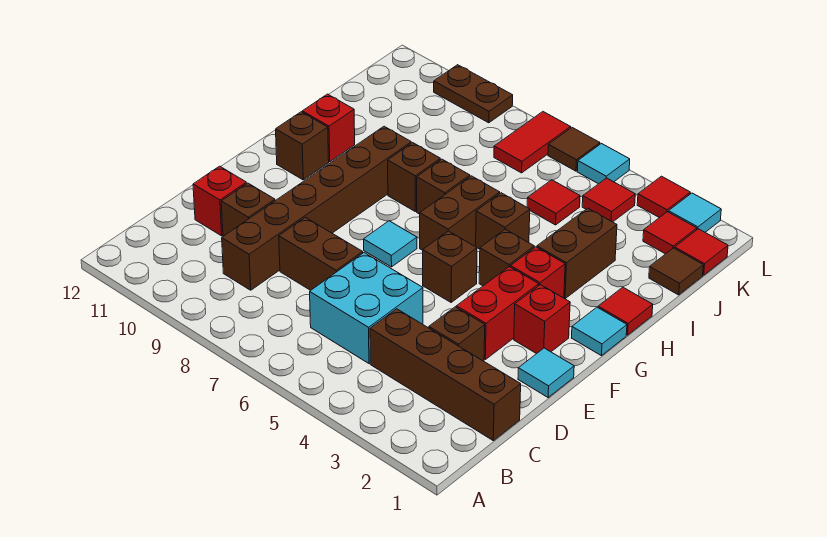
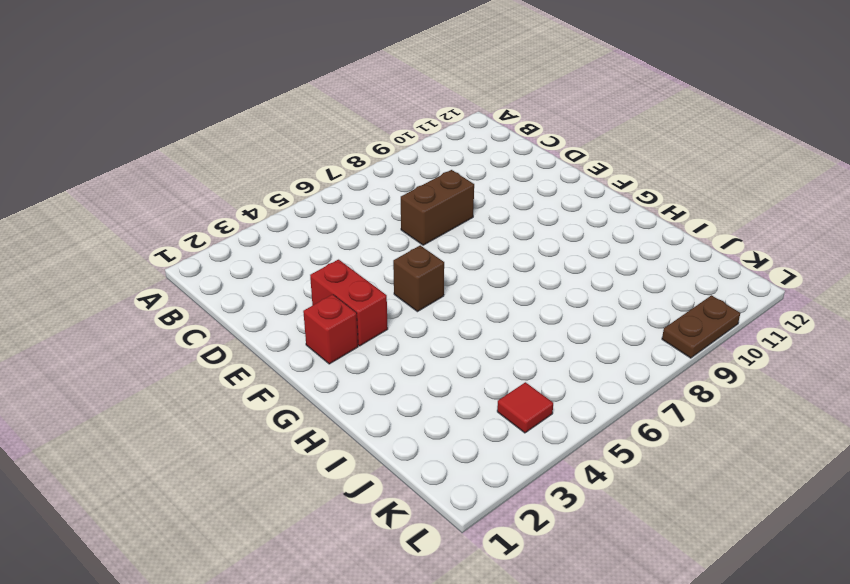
none -> brown 1x4 brick [370,309,521,441]
none -> cyan 2x2 brick [310,253,423,363]
none -> brown 1x6 brick [222,126,411,290]
none -> brown 1x1 brick [429,307,485,361]

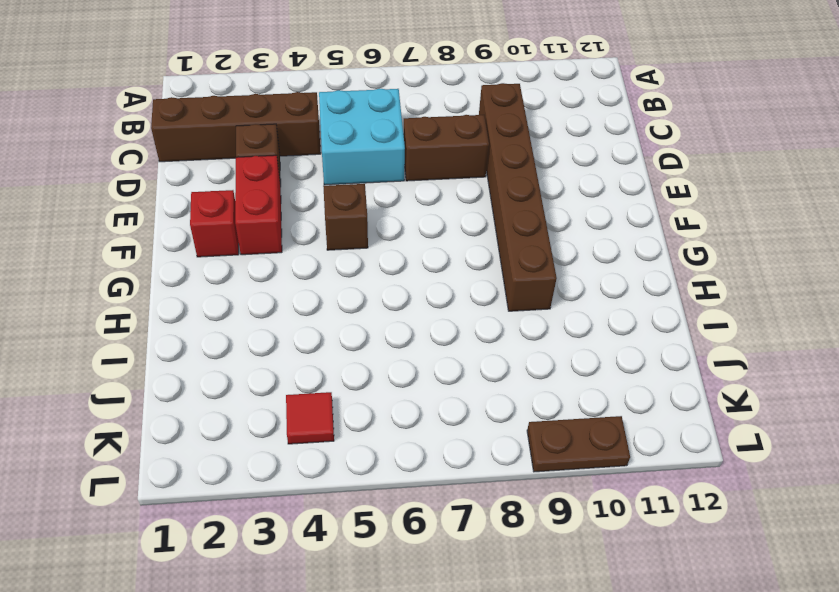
none -> brown 1x1 brick [221,183,275,236]
none -> red 1x1 brick [193,166,247,236]
none -> cyan 1x1 tile [518,348,574,397]
none -> cyan 1x1 tile [364,221,417,267]

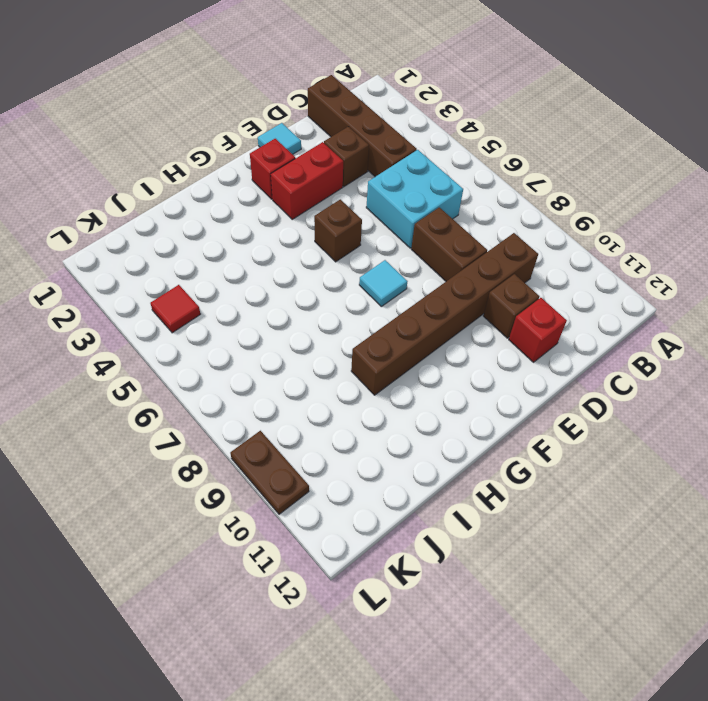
none -> cyan 1x1 tile [572,307,627,356]
none -> red 1x1 brick [511,247,565,298]
none -> brown 1x1 brick [479,229,534,286]
none -> brown 1x2 brick [420,176,500,250]

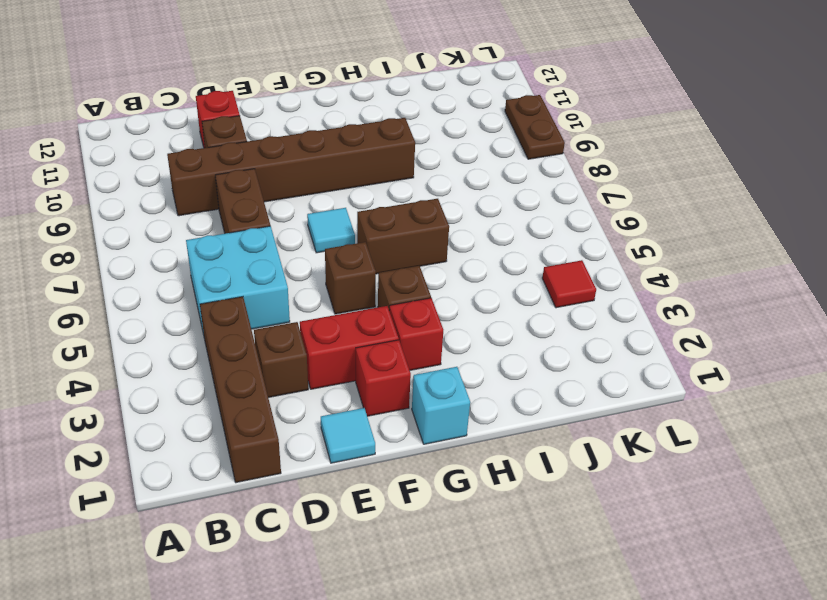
cyan 1x1 brick [412,367,470,444] -> cyan 1x1 tile [572,307,627,356]
none -> brown 1x1 brick [276,112,329,180]
none -> red 1x1 tile [598,287,653,335]
none -> brown 1x2 brick [537,208,617,299]
none -> brown 1x1 brick [476,193,530,249]

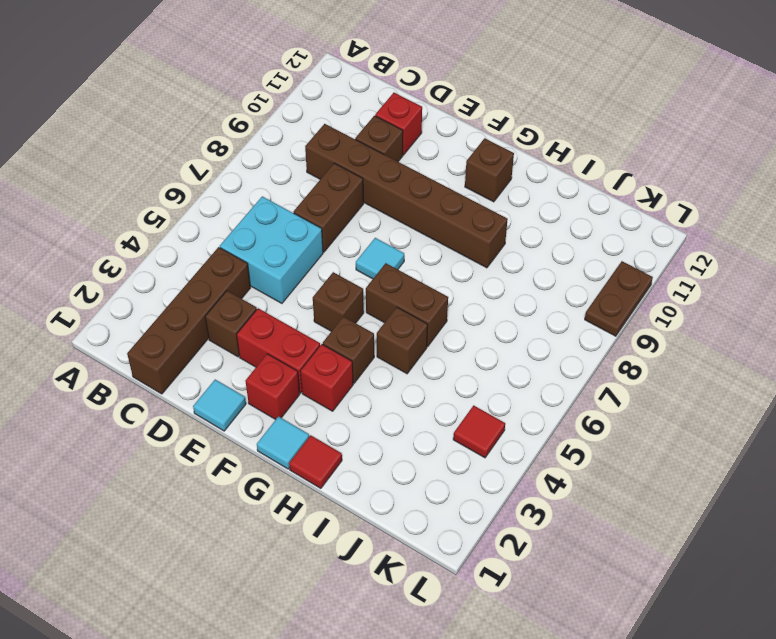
none -> brown 1x2 brick [537,208,617,299]
none -> brown 1x1 brick [417,159,470,214]
none -> brown 1x1 brick [388,143,440,211]
none -> red 1x1 brick [302,94,355,162]

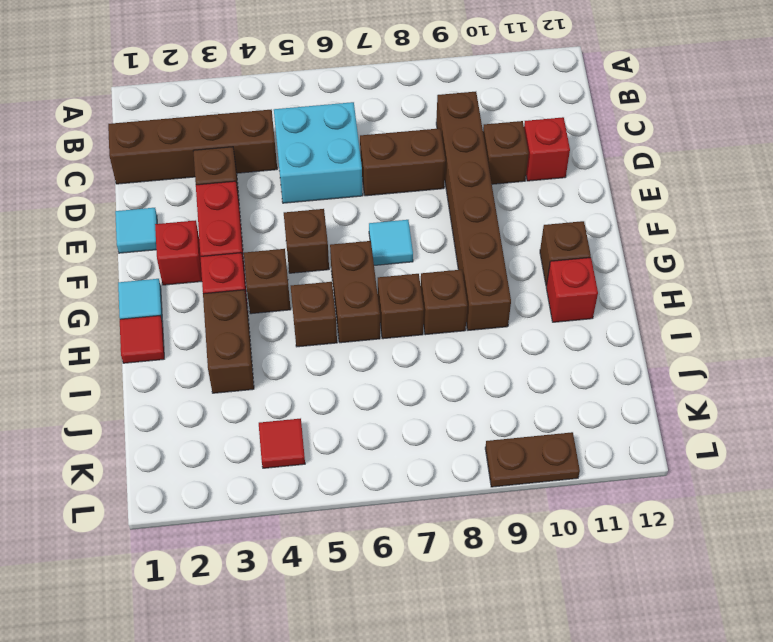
none -> brown 1x1 tile [649,248,703,295]
none -> red 1x1 tile [527,180,580,225]
none -> red 1x1 tile [675,229,728,275]
none -> red 1x1 tile [643,212,697,254]

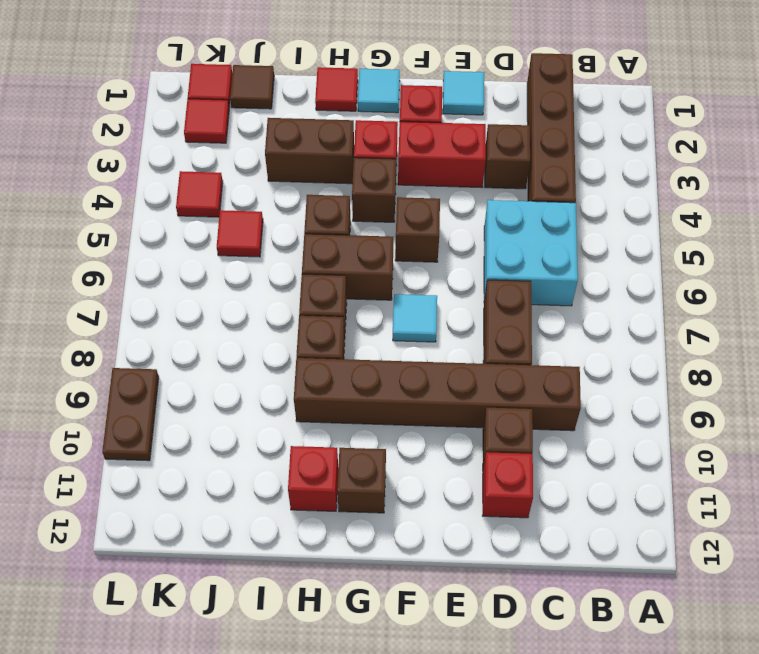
none -> red 1x2 tile [494,112,571,173]
none -> cyan 1x1 tile [669,193,721,232]
none -> red 1x1 tile [637,176,690,218]
none -> cyan 1x1 tile [577,144,630,184]

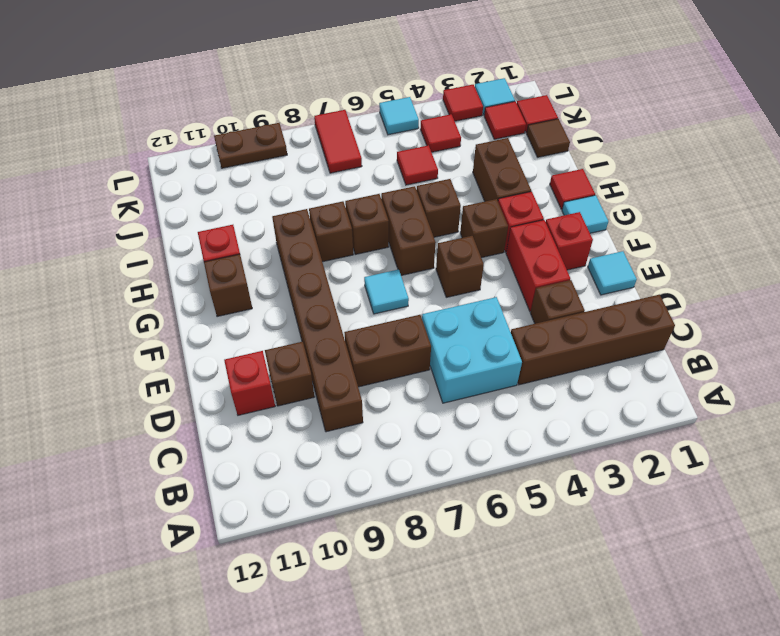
none -> brown 1x1 tile [548,128,600,171]

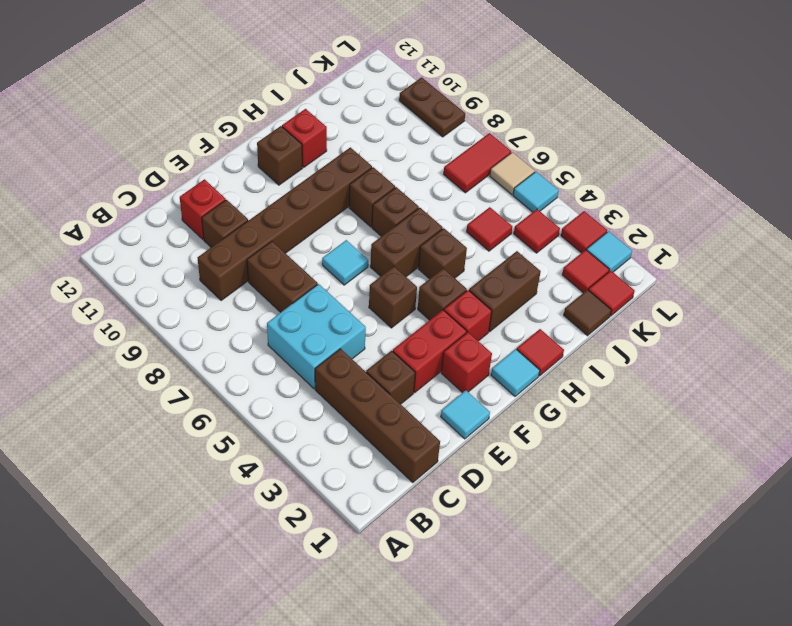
tan 1x1 tile [490,152,535,195] -> brown 1x1 tile [548,128,600,171]

